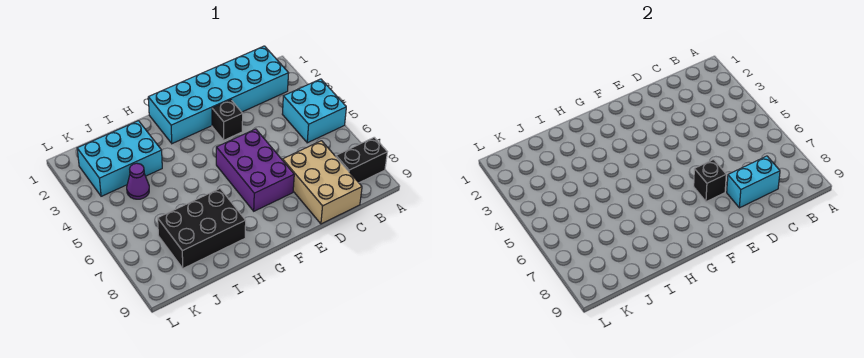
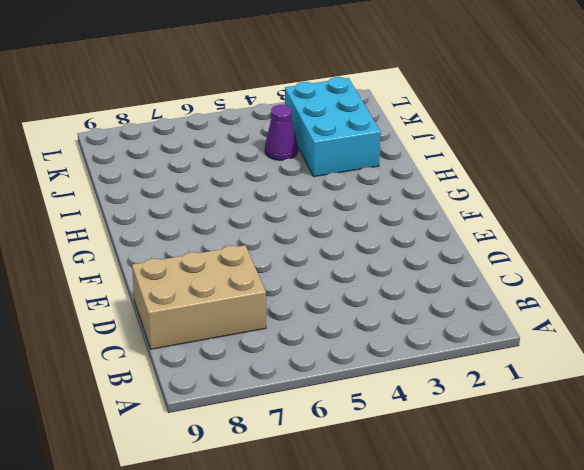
none -> cyan 2x2 brick [282,79,346,143]
none -> black 1x2 brick [336,137,387,183]

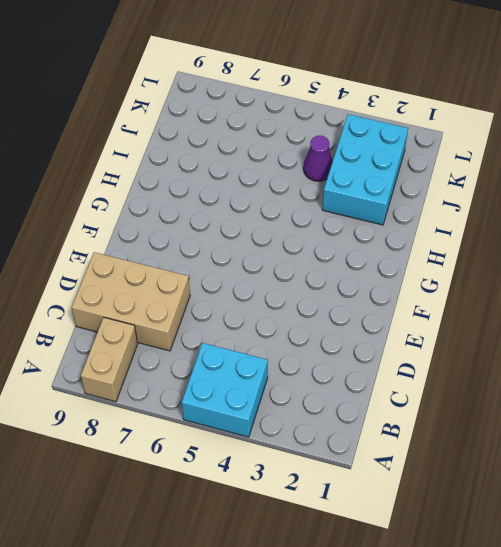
tan 1x2 brick [81,317,138,402] -> black 1x2 brick [336,137,387,183]
none -> cyan 2x6 brick [148,46,289,144]
none -> black 1x1 brick [212,100,243,140]

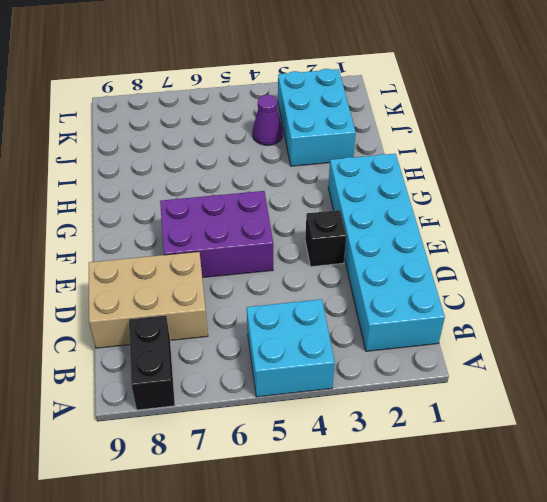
none -> black 2x3 brick [158,189,246,268]
none -> cyan 1x2 brick [727,156,780,208]

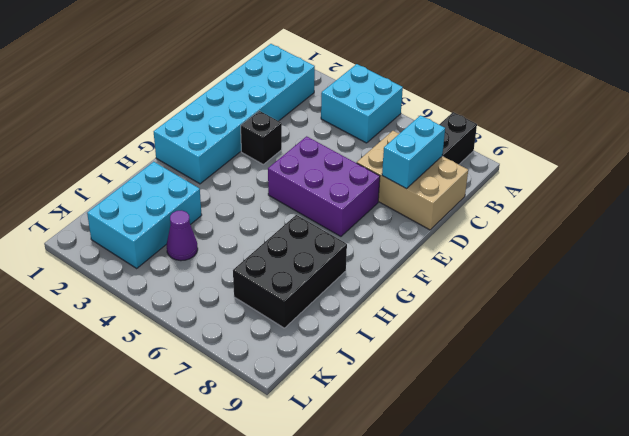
none -> black 1x1 brick [694,160,726,202]

